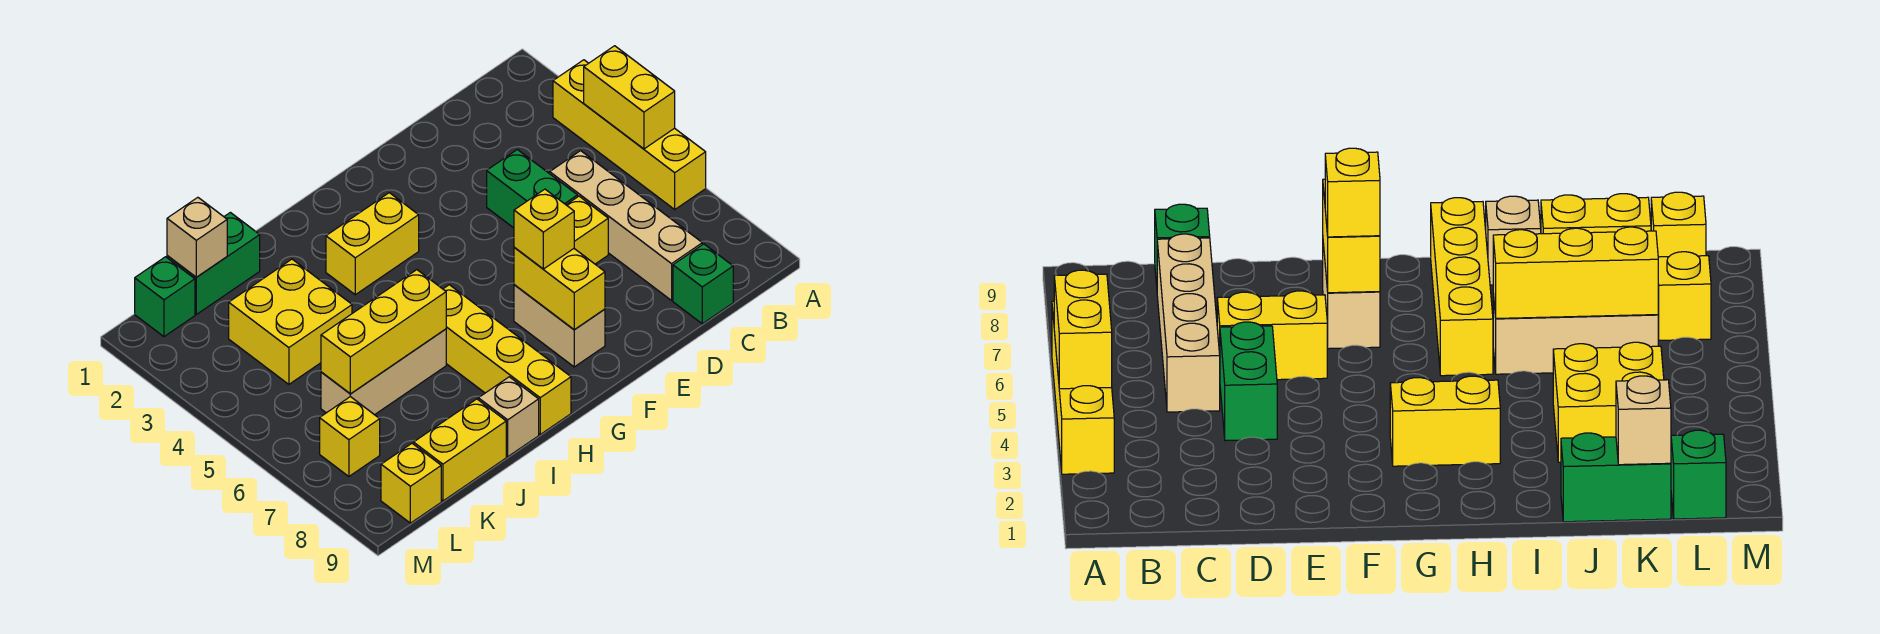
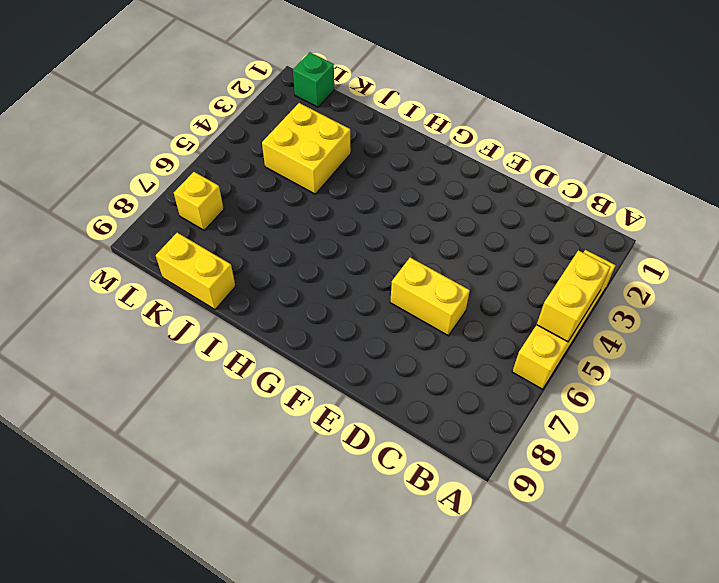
none -> tan 1x4 brick [550,151,702,300]
none -> green 1x1 brick [673,244,733,324]
none -> green 1x2 brick [487,150,578,228]

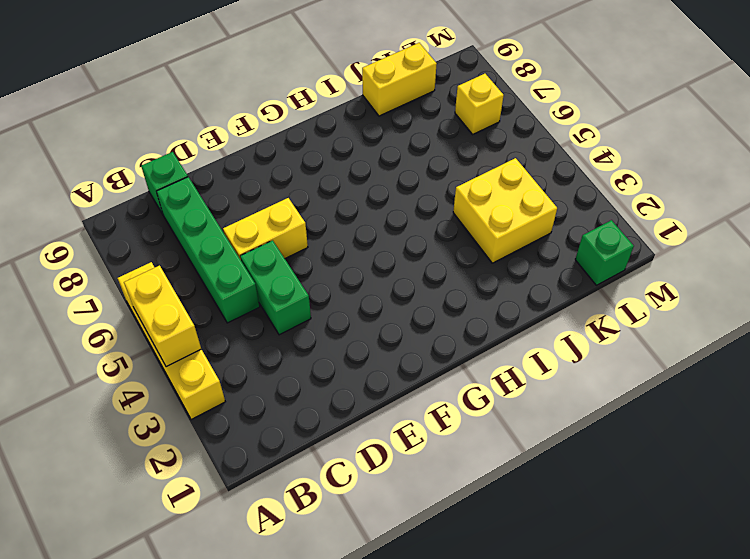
green 1x4 brick [156,177,260,323] -> tan 1x4 brick [550,151,702,300]
none -> tan 1x2 brick [514,285,605,367]
none -> yellow 1x2 brick [326,193,419,295]
none -> yellow 1x4 brick [443,285,571,434]

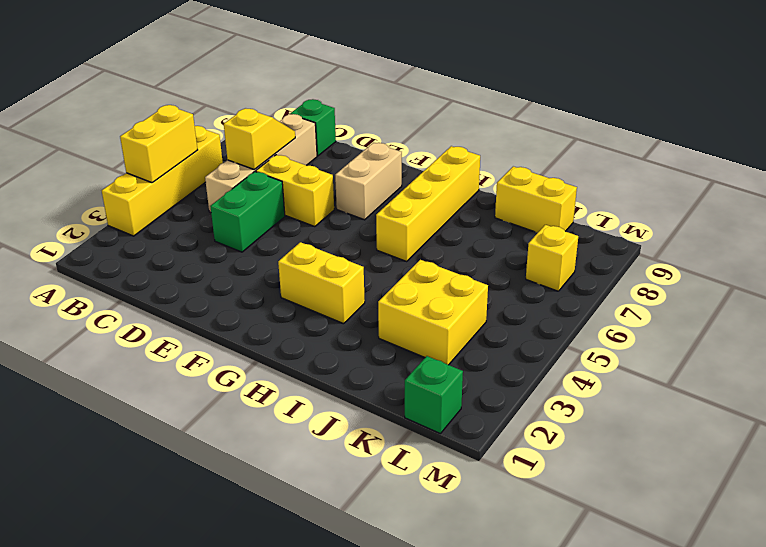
yellow 1x2 slope [224,108,295,170] -> none
none -> tan 1x3 brick [321,329,446,415]
none -> tan 1x1 brick [478,377,539,457]
none -> green 1x2 brick [167,212,260,314]

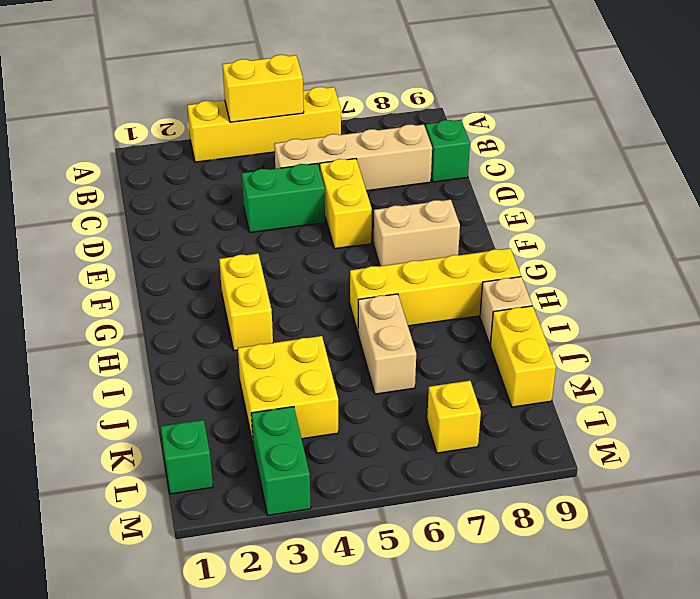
tan 1x2 brick [358,294,416,394] -> tan 1x3 brick [321,329,446,415]
green 1x2 brick [251,407,311,515] -> green 1x2 brick moved to [167,212,260,314]
none -> yellow 1x1 brick [381,443,441,523]
none -> yellow 1x2 brick [514,248,605,330]
none -> yellow 1x3 brick [321,270,446,394]

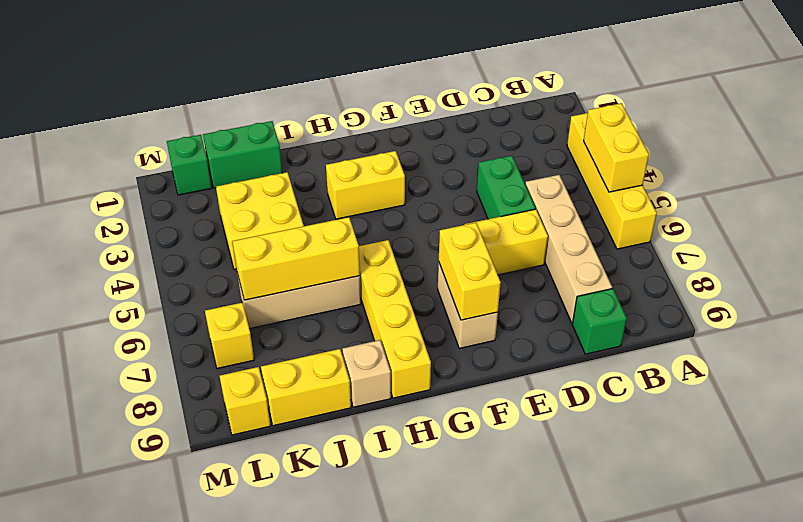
none -> tan 1x1 brick [167,197,227,277]
none -> yellow 1x1 brick [514,189,574,269]

